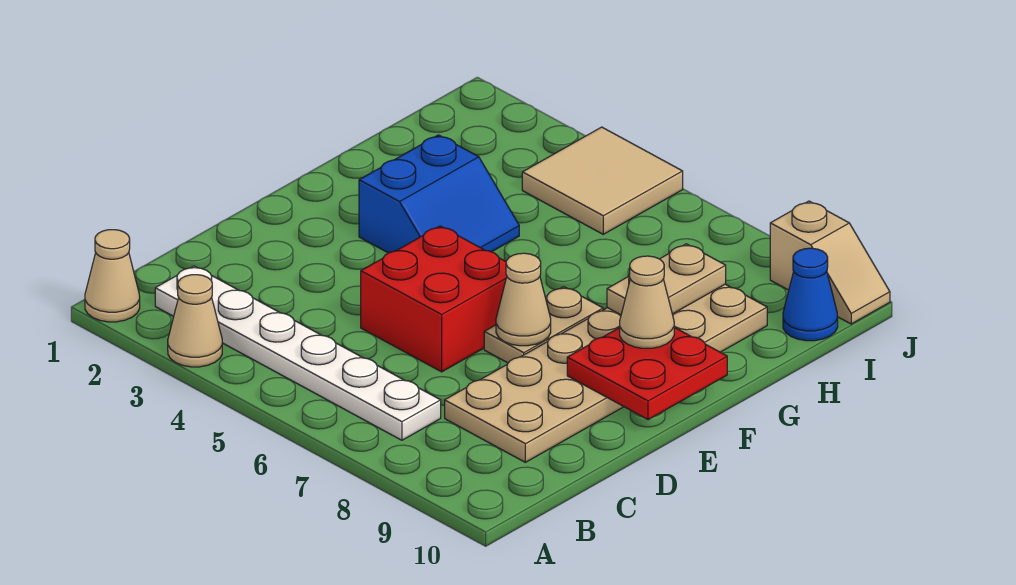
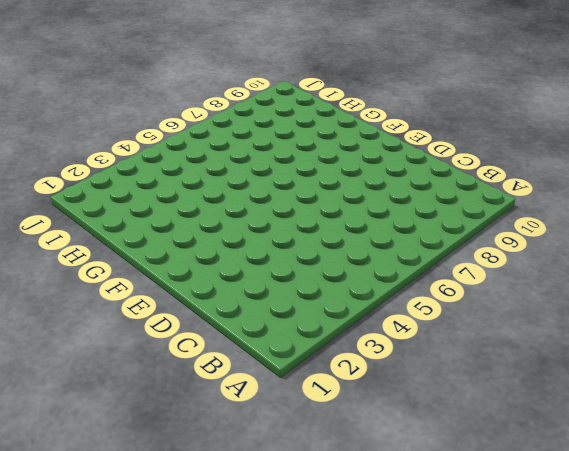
none -> tan 1x1 cone [85,230,140,322]
none -> tan 1x1 cone [168,275,222,367]
none -> white 1x6 plate [155,266,441,440]

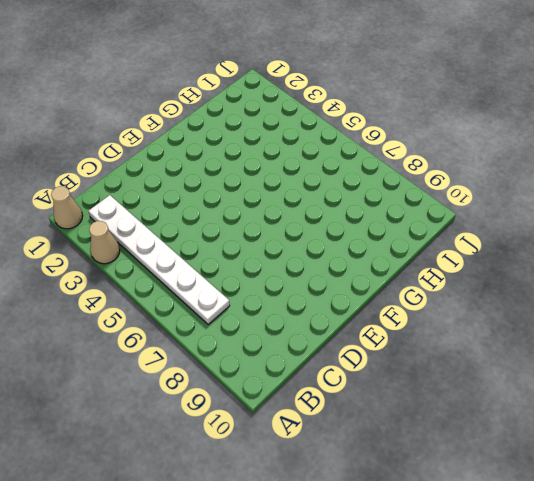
none -> tan 2x6 plate [445,284,767,462]
none -> red 2x2 brick [361,226,507,372]
none -> tan 1x2 plate [484,287,603,363]

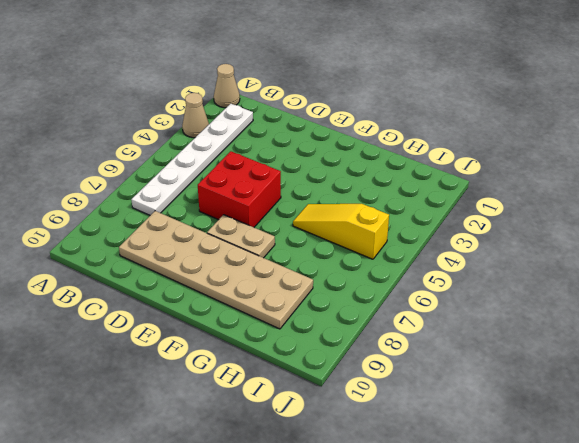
yellow 1x3 slope [293,204,389,259] -> tan 2x2 tile [522,127,683,234]
none -> blue 2x2 slope [359,135,519,253]
none -> blue 1x1 cone [783,248,838,341]
none -> tan 1x2 slope [770,201,890,324]

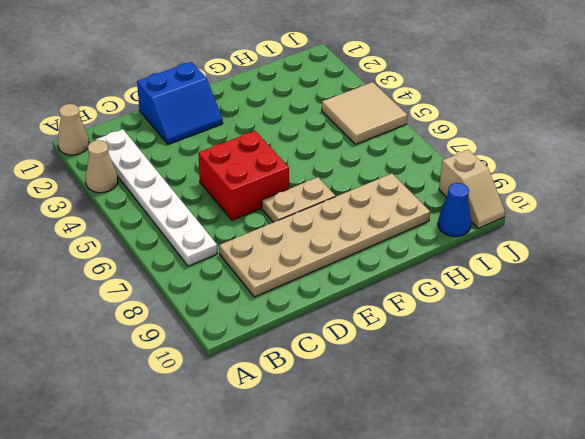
blue 2x2 slope [137,62,223,144] -> blue 2x2 slope moved to [359,135,519,253]
none -> tan 1x1 cone [496,253,551,346]
none -> red 2x2 plate [567,327,727,420]
none -> tan 1x2 plate [607,244,726,315]

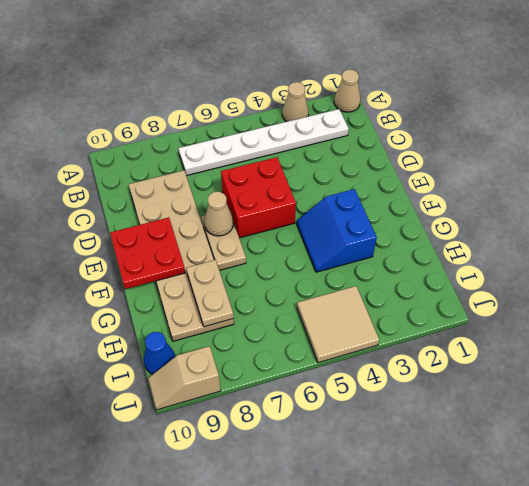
none -> tan 1x1 cone [620,256,674,348]

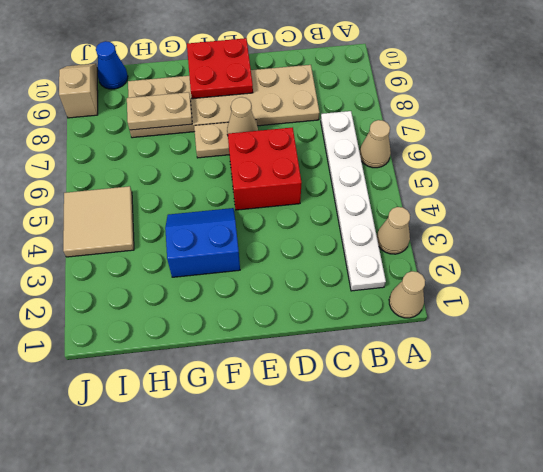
tan 1x1 cone [359,120,391,168] -> tan 1x1 cone moved to [620,256,674,348]

